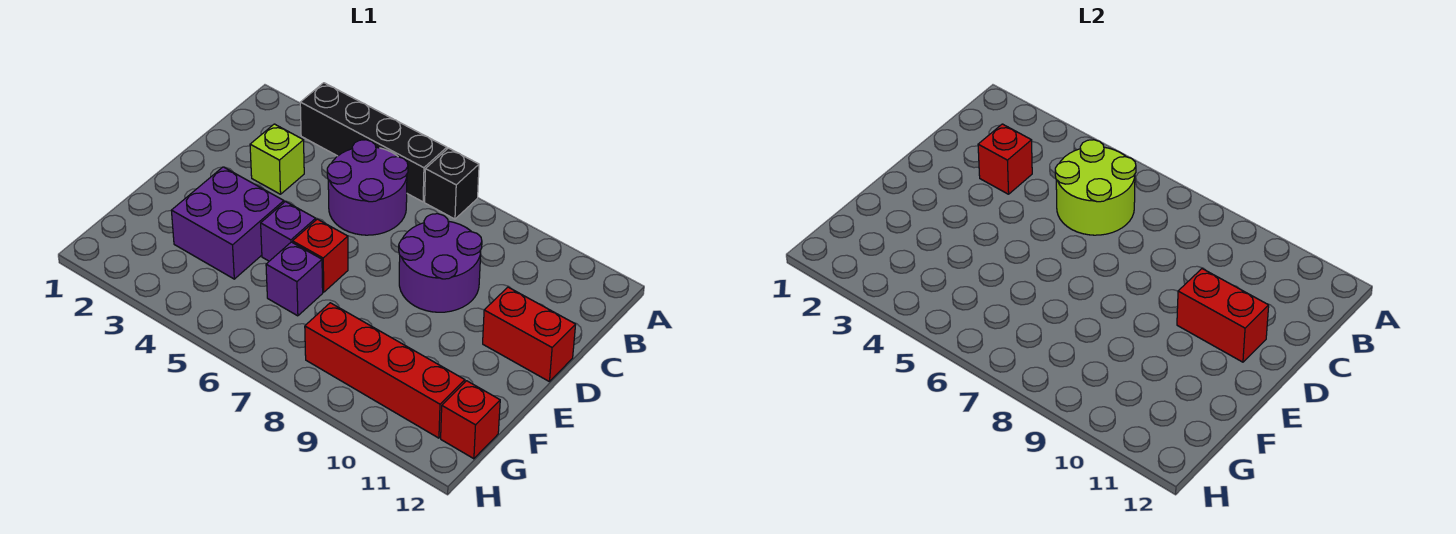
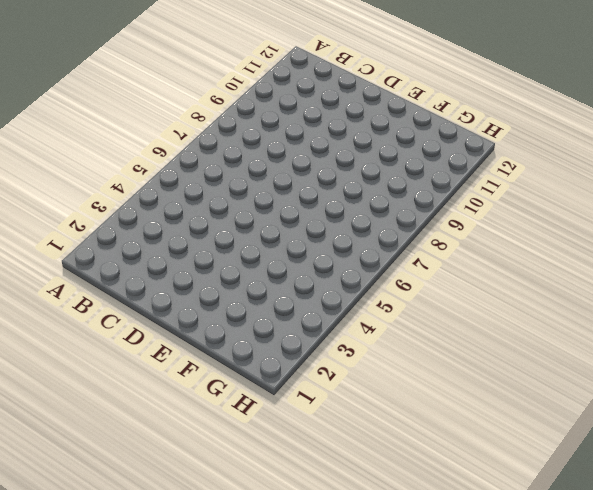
none -> black 1x4 brick [300,83,447,202]
none -> black 1x1 brick [425,148,479,219]
none -> purple 2x2 round brick [327,140,408,235]

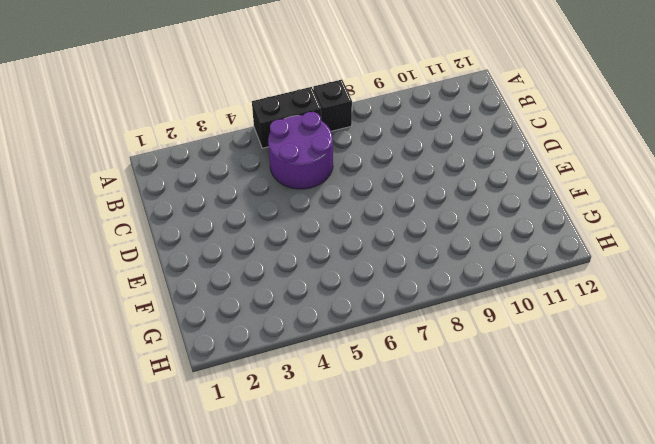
black 1x2 brick [252,87,321,148] -> black 1x4 brick [300,83,447,202]
none -> lime 1x1 brick [250,124,304,194]
none -> purple 2x2 round brick [399,214,482,312]
none -> red 1x2 brick [483,287,576,382]

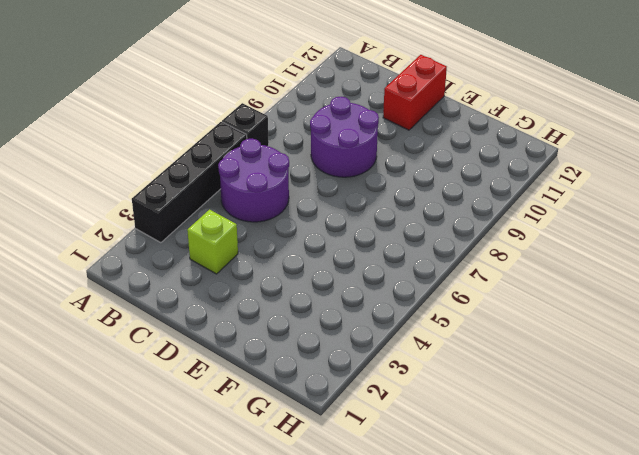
none -> purple 2x2 brick [171,167,284,279]
none -> purple 1x1 brick [261,202,316,261]
none -> red 1x1 brick [293,219,348,292]

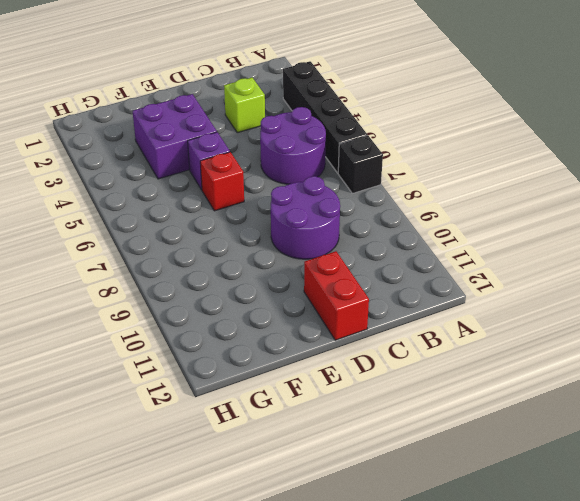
none -> purple 1x1 brick [266,242,323,316]
none -> red 1x4 brick [305,303,465,438]
none -> red 1x1 brick [441,381,500,459]

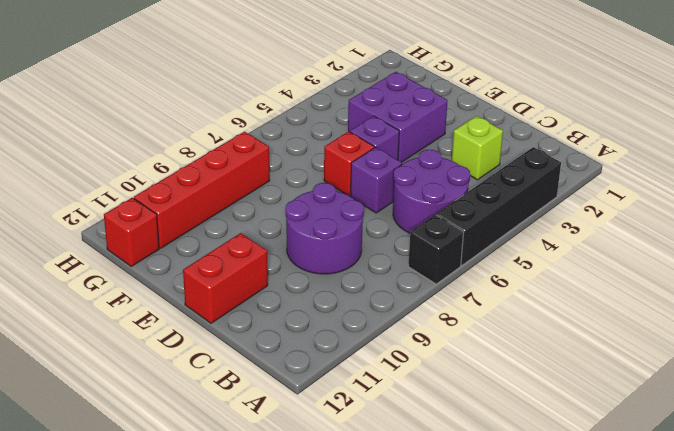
purple 1x1 brick [351,147,402,213] -> purple 1x1 brick moved to [266,242,323,316]
none -> lime 2x2 round brick [1055,140,1136,235]
none -> red 1x1 brick [978,124,1032,194]
none -> red 1x2 brick [1177,269,1269,362]

